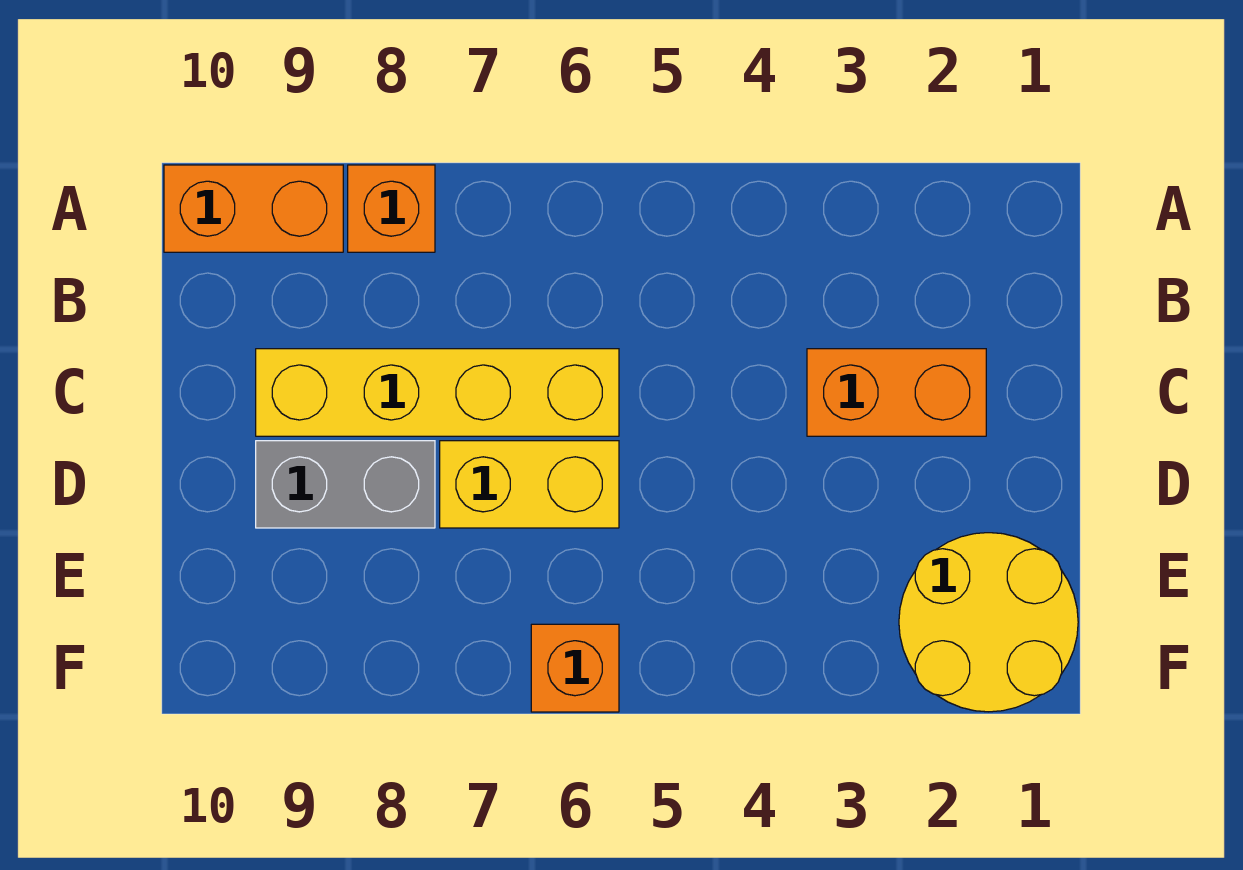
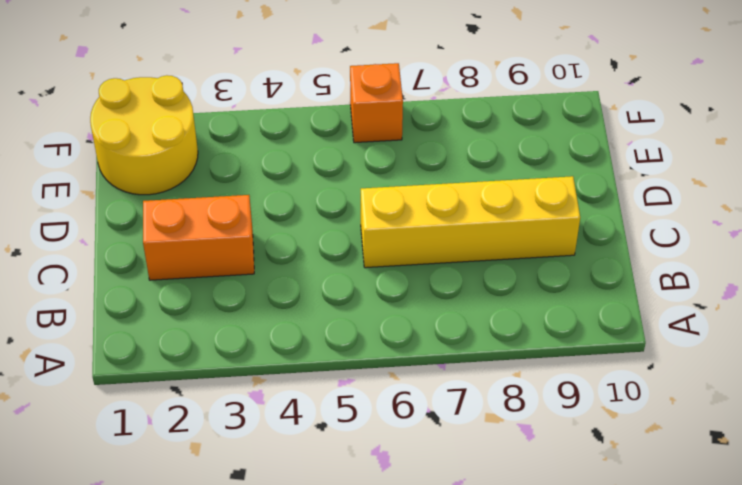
none -> orange 1x1 brick [348,165,435,252]
none -> orange 1x2 brick [164,165,343,252]

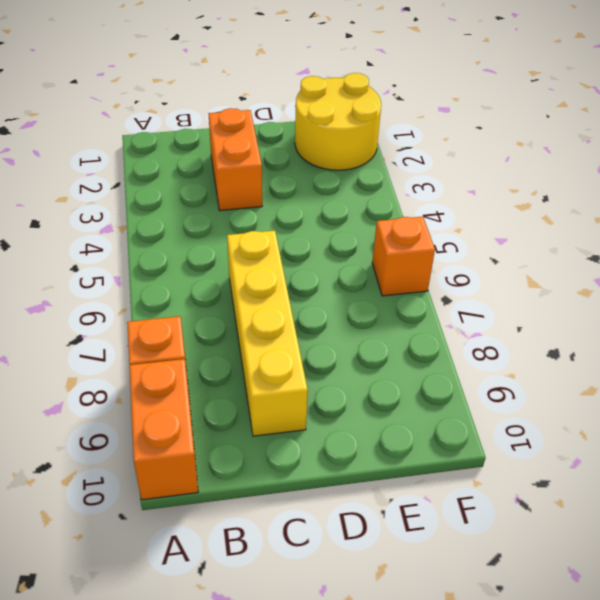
none -> yellow 1x2 brick [440,441,619,528]
none -> grey 1x2 brick [256,441,435,528]

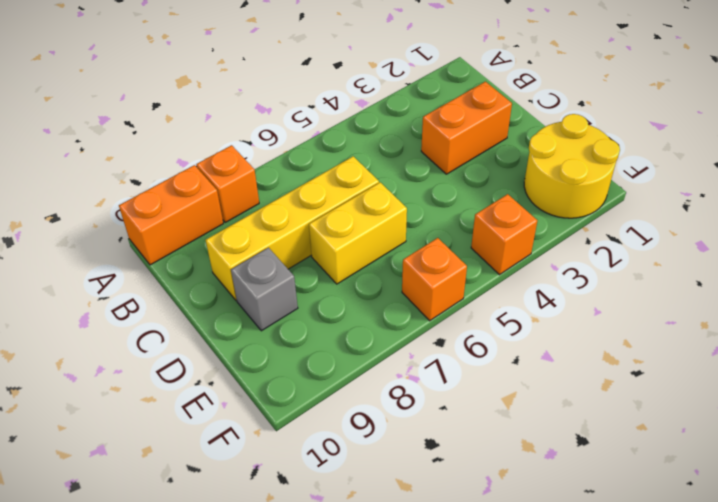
grey 1x1 brick [231,248,298,331] -> grey 1x2 brick [256,441,435,528]
orange 1x1 brick [471,194,537,275] -> none

